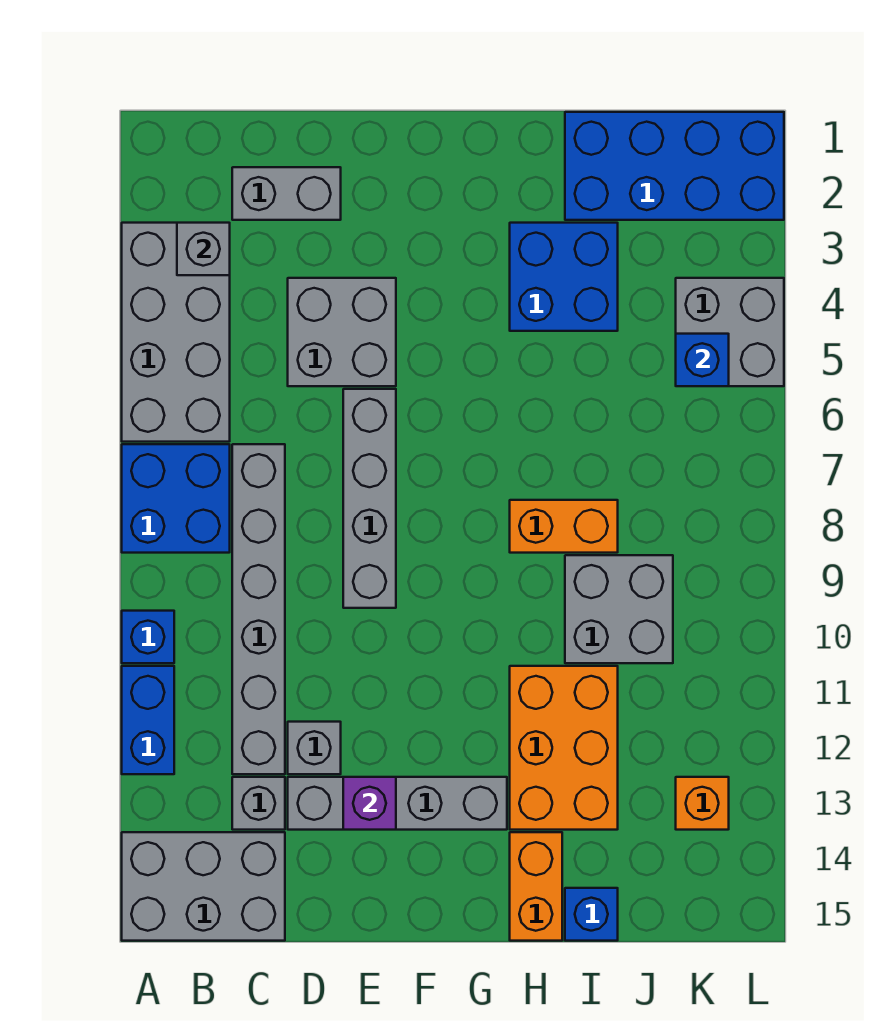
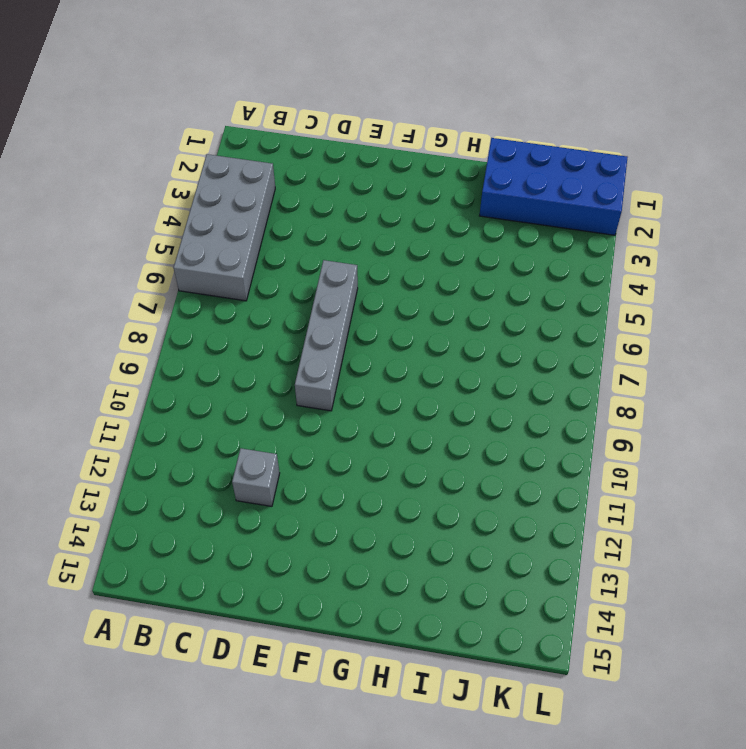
none -> blue 2x2 brick [122,444,230,553]
none -> blue 1x1 brick [122,611,174,663]
none -> blue 1x2 brick [122,666,174,774]

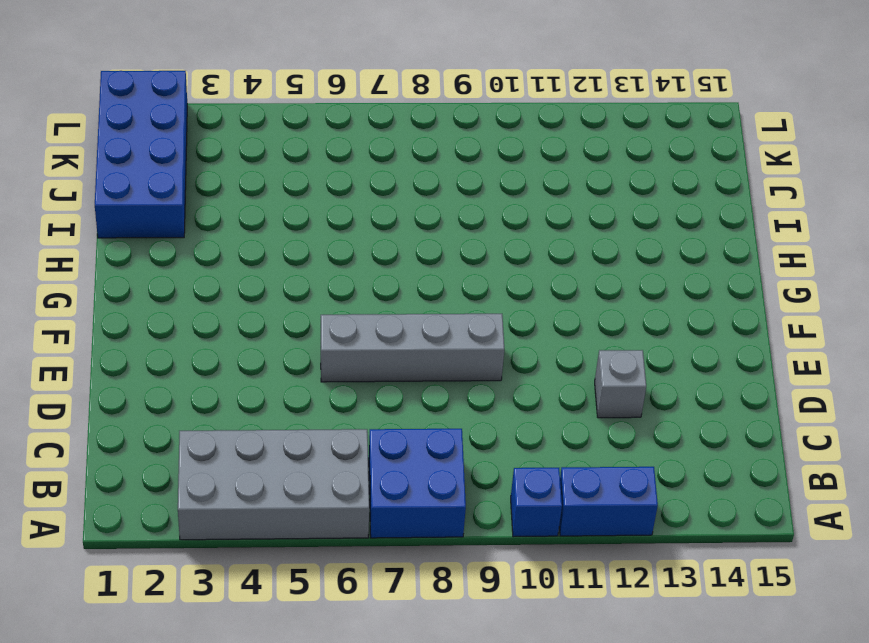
none -> grey 2x3 brick [122,832,285,941]
none -> grey 1x2 brick [232,167,341,220]
none -> grey 1x6 brick [232,444,285,774]

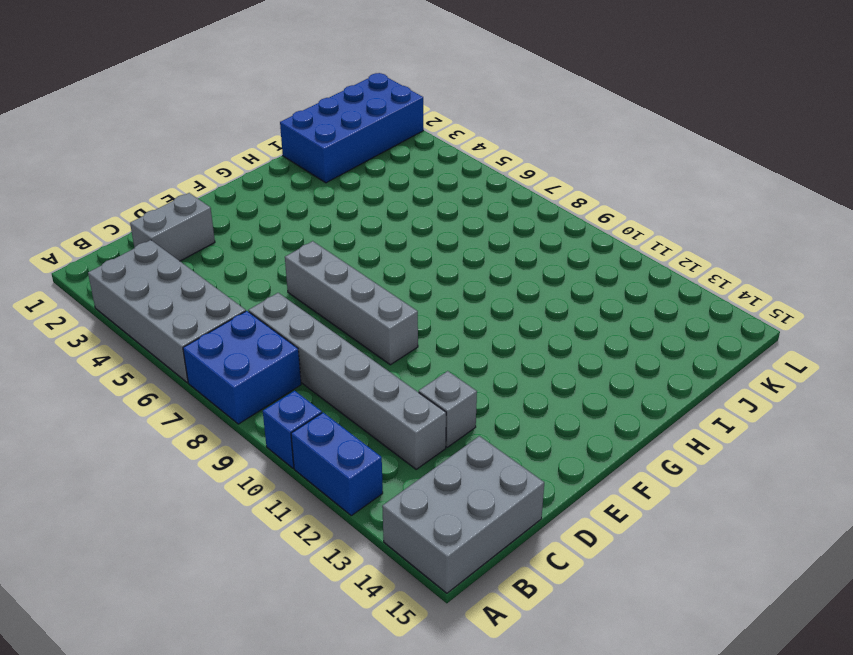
none -> grey 1x1 brick [232,777,285,830]
none -> grey 2x2 brick [288,278,396,386]
none -> grey 1x4 brick [288,777,507,830]

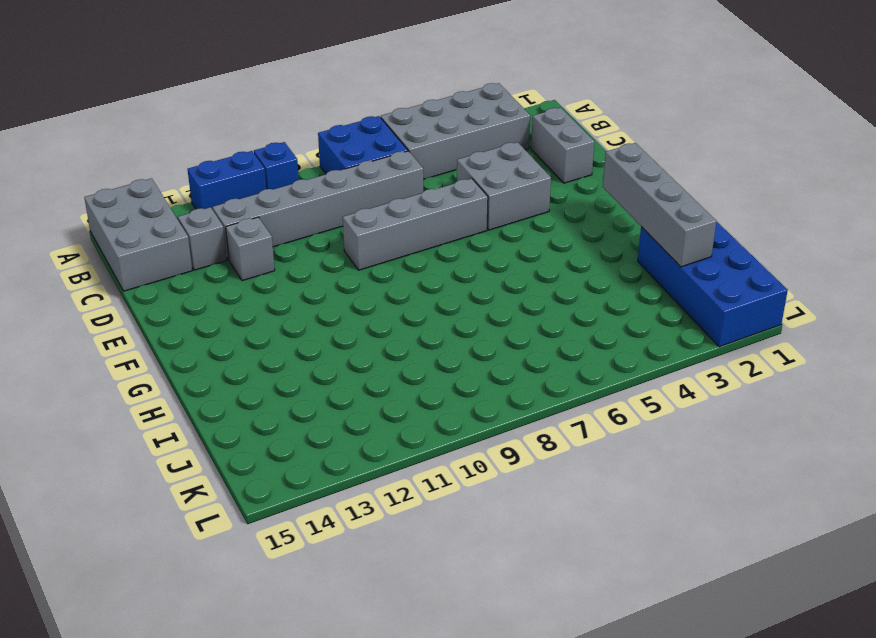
grey 1x4 brick [603,143,716,267] -> grey 1x4 brick moved to [288,777,507,830]
none -> blue 2x2 brick [510,223,618,331]
none -> orange 1x2 brick [510,500,618,553]
none -> orange 2x3 brick [510,666,618,830]

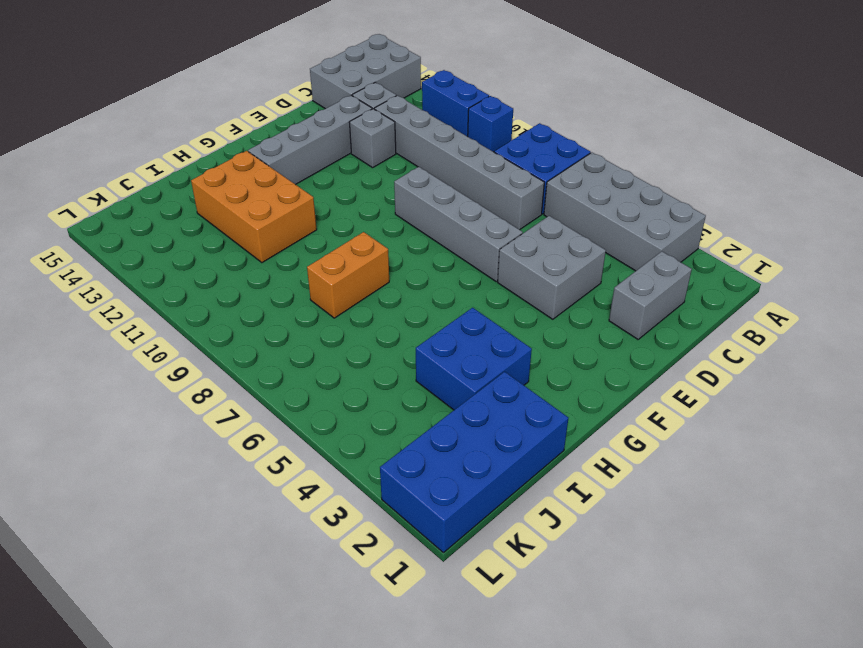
none -> orange 1x2 brick [510,832,562,941]
none -> grey 2x2 brick [565,555,673,663]
none -> blue 1x1 brick [565,888,618,941]

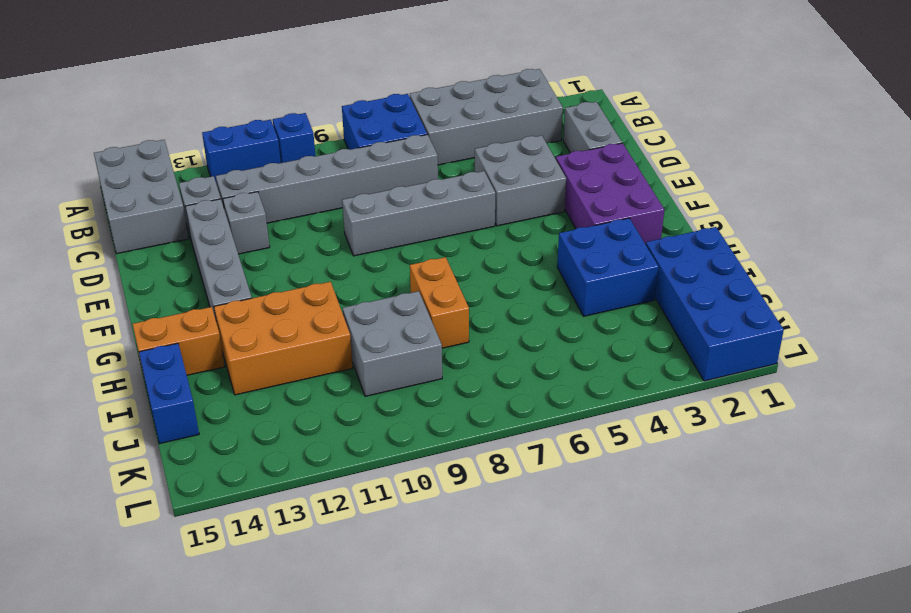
purple 2x3 brick [556,143,664,244] -> none
blue 1x2 brick [139,343,199,444] -> blue 1x1 brick [565,888,618,941]
none -> grey 2x2 brick [676,278,784,386]
none -> orange 1x1 brick [676,777,729,830]
none -> grey 1x1 brick [177,223,230,275]

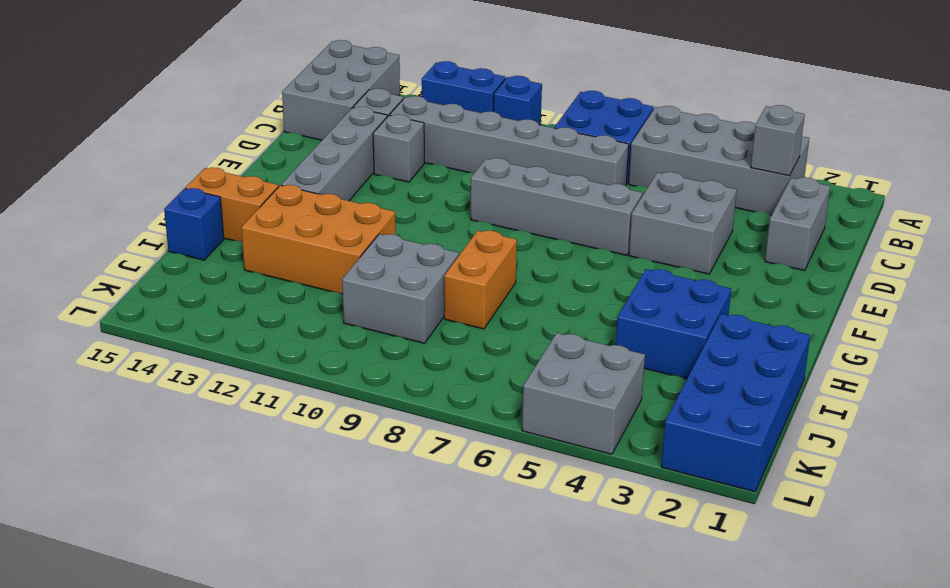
none -> orange 1x1 brick [676,777,729,830]
none -> purple 1x1 brick [343,777,396,830]
none -> blue 1x1 brick [676,334,729,386]

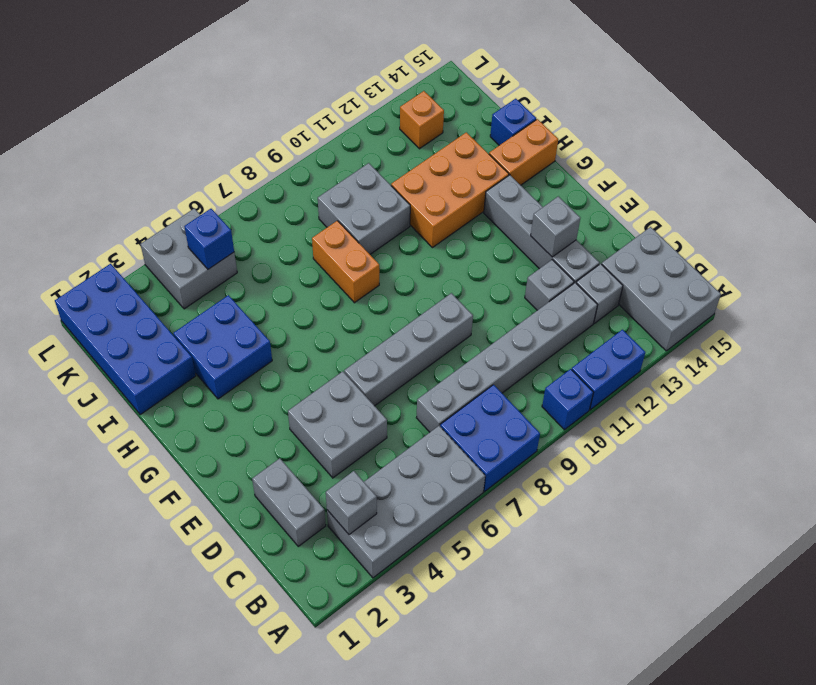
grey 1x1 brick [531,196,580,257] -> purple 1x1 brick [343,777,396,830]

